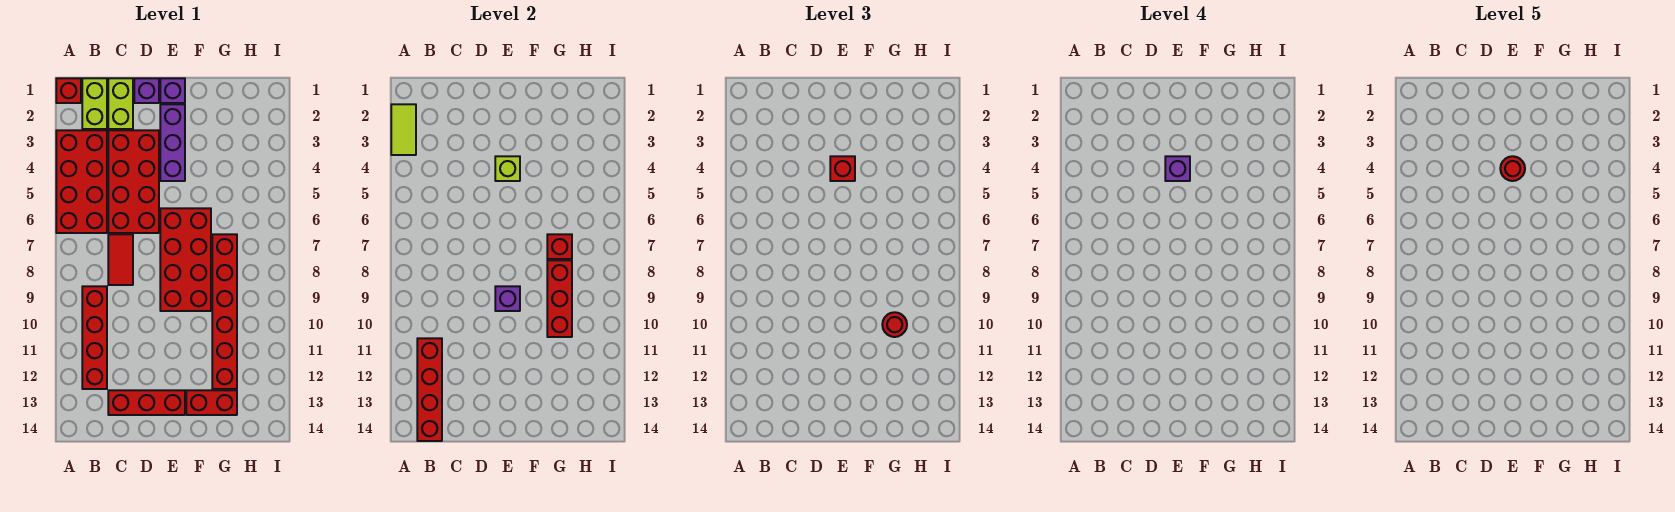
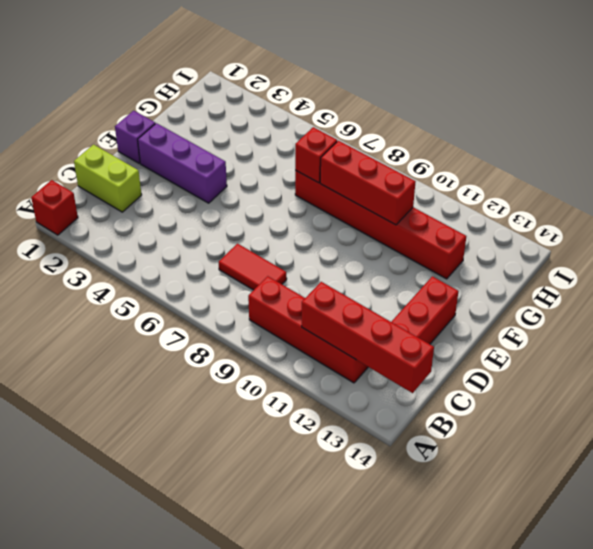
none -> red 2x4 brick [56,130,107,233]
none -> lime 1x2 brick [82,78,107,129]
none -> red 2x4 brick [108,130,159,233]

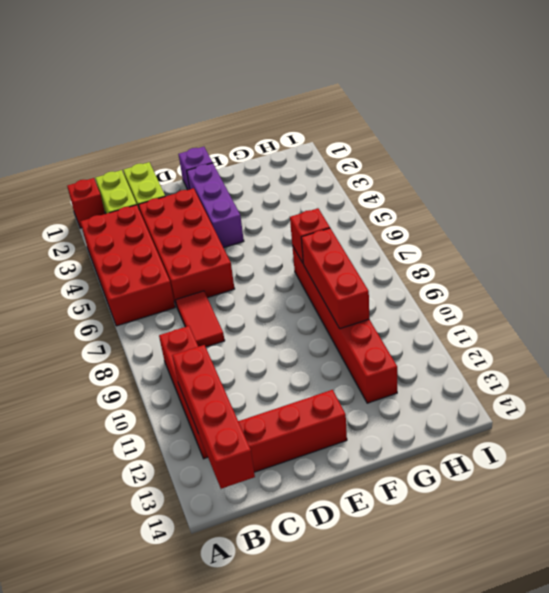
none -> purple 1x1 brick [134,78,159,103]
none -> red 2x4 brick [160,208,211,311]
none -> red 1x2 brick [186,390,237,415]

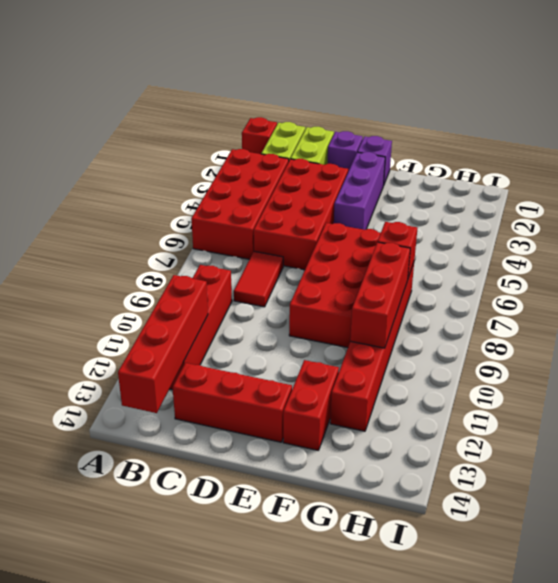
red 1x2 brick [283,360,339,450] -> red 1x2 brick turned to [186,390,237,415]
none -> lime 1x2 tile [391,104,416,155]
none -> lime 1x1 brick [495,156,520,181]
none -> purple 1x1 brick [495,286,520,311]

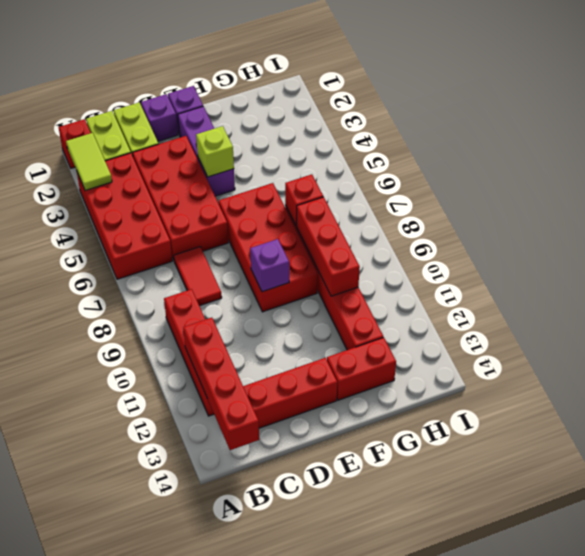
none -> red 1x1 brick [830,156,855,181]
none -> red 1x1 round brick [882,312,907,337]
none -> purple 1x1 brick [1165,156,1190,181]

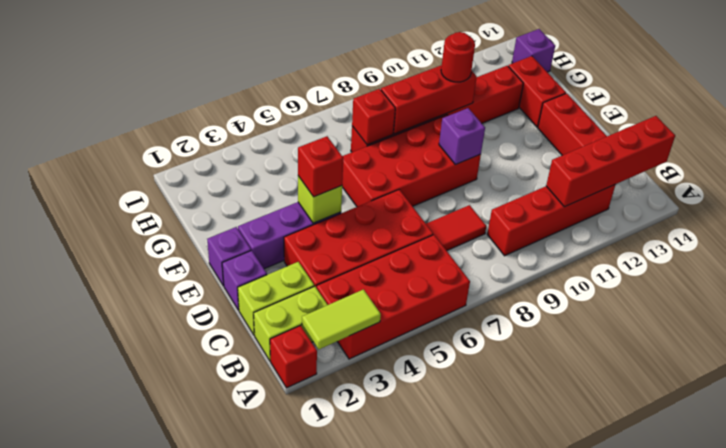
purple 1x1 brick [512,29,555,72] -> purple 1x1 brick moved to [1165,156,1190,181]
none -> red 1x1 round brick [1500,156,1525,181]

